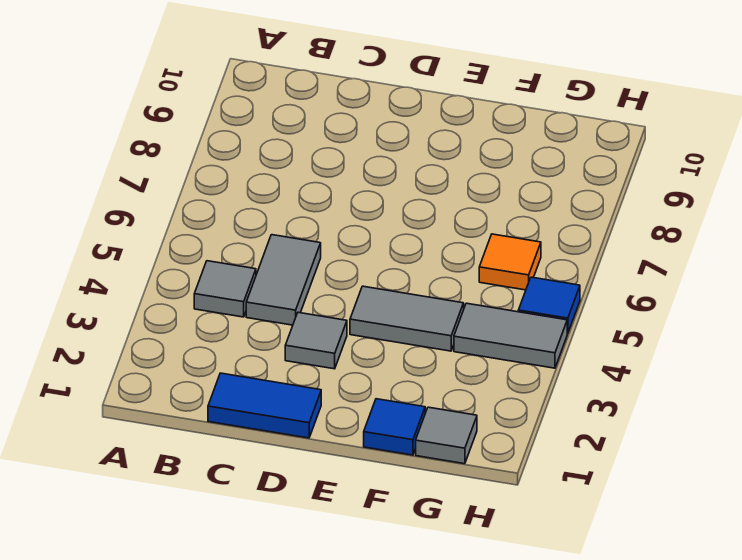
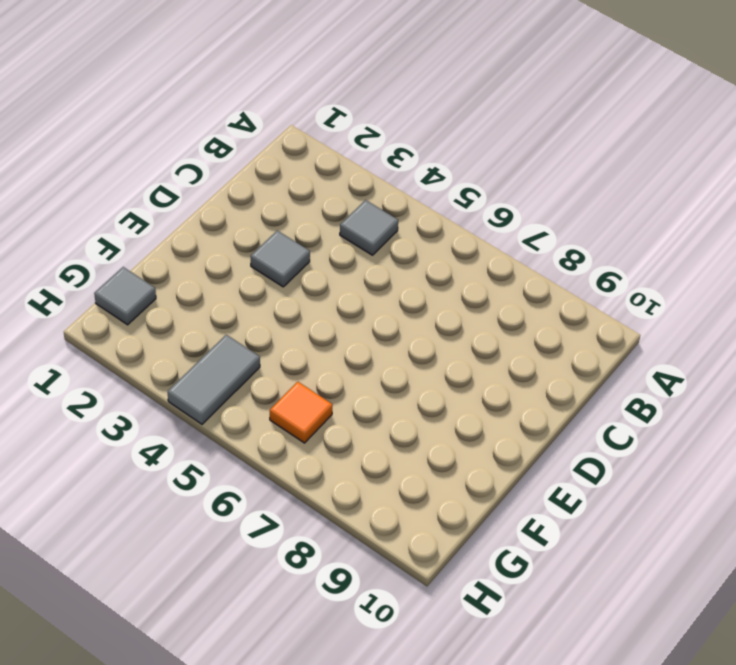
none -> blue 1x2 tile [208,373,321,438]
none -> grey 1x2 tile [246,235,321,325]

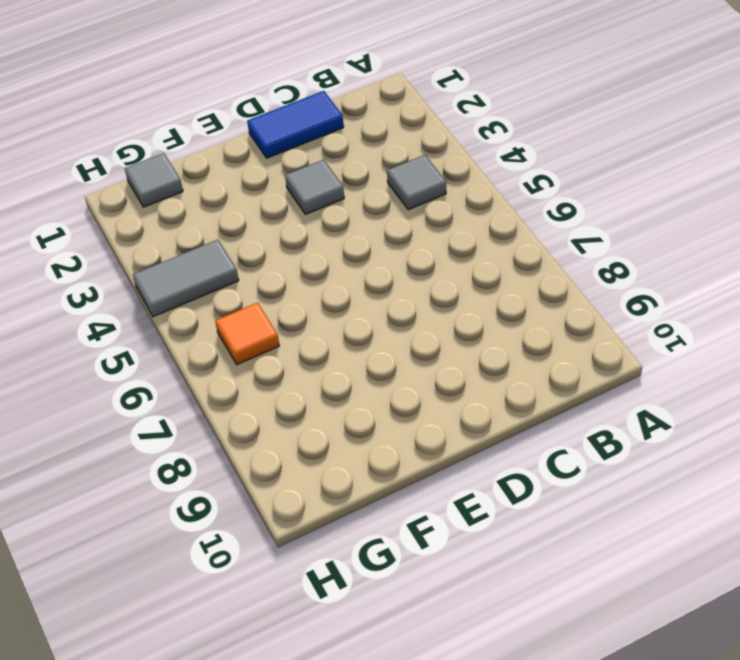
none -> grey 1x2 tile [246,235,321,325]
none -> grey 1x2 tile [350,286,464,351]

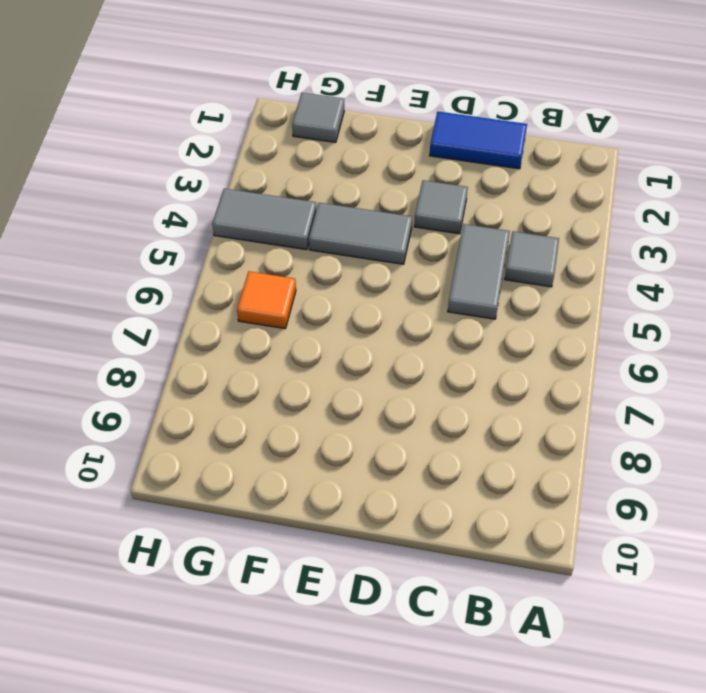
none -> blue 1x1 tile [364,399,425,455]
none -> blue 1x1 tile [518,277,580,334]

